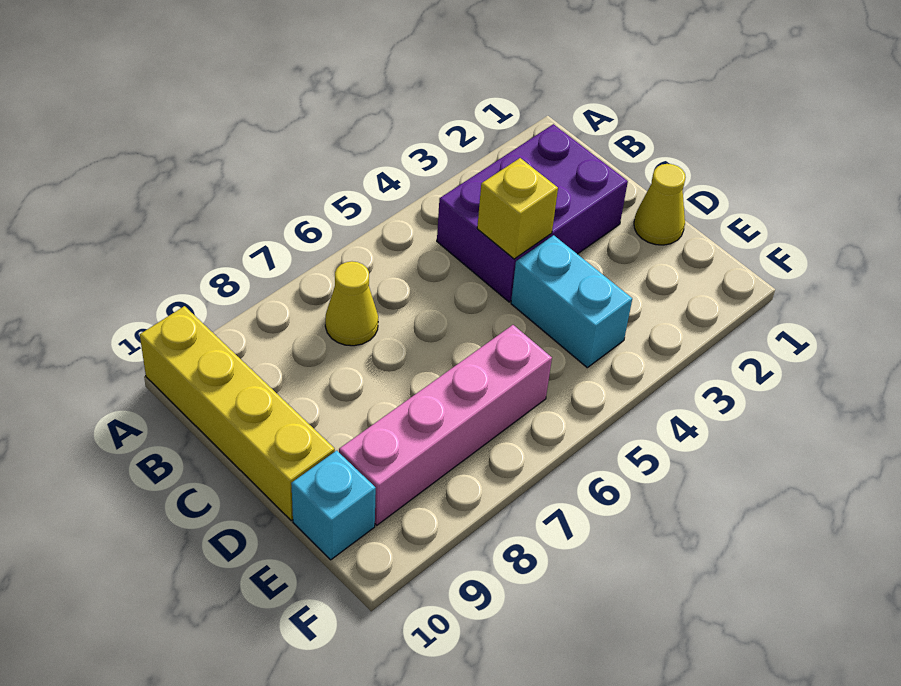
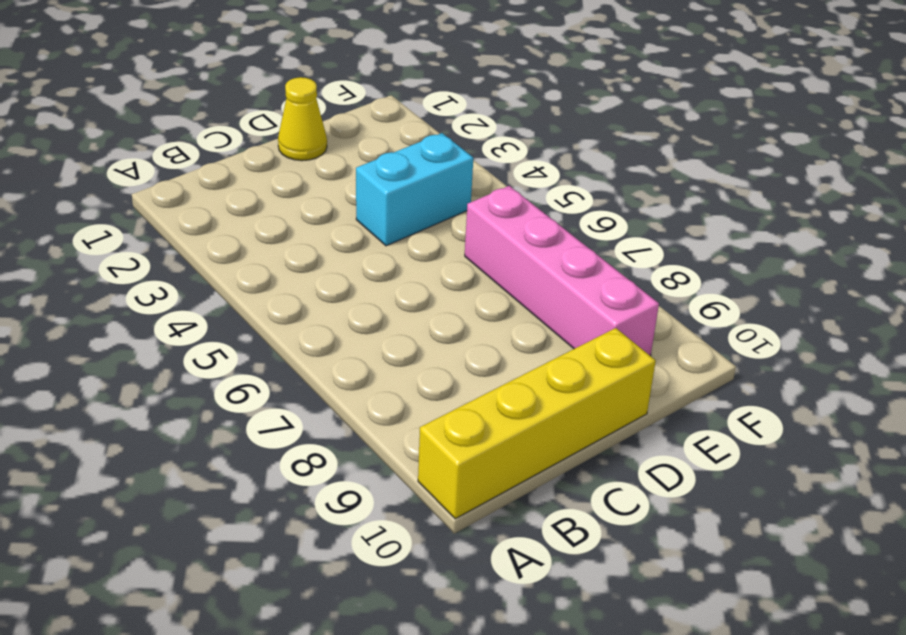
none -> purple 2x3 brick [437,124,628,302]
none -> yellow 1x1 cone [325,261,378,346]

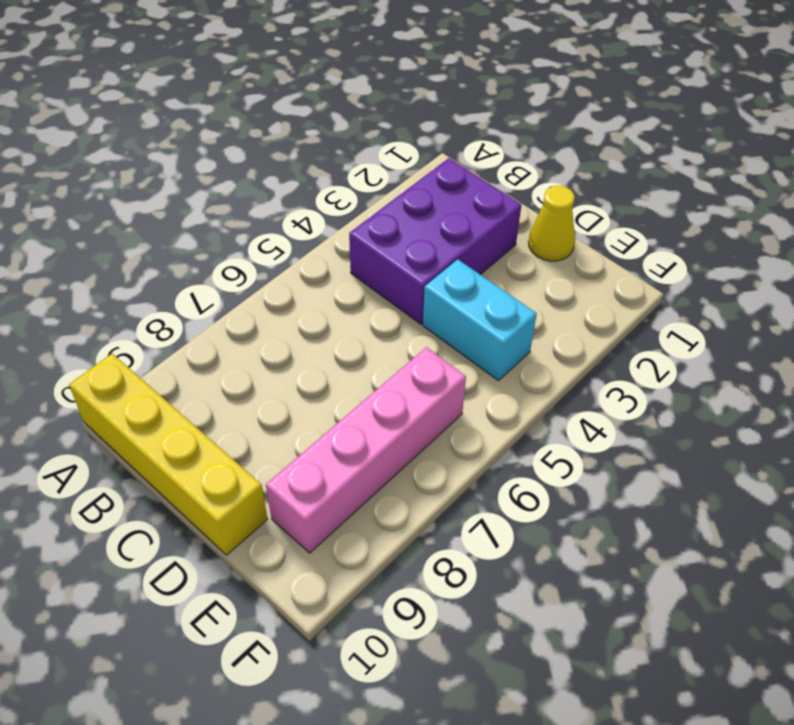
none -> yellow 1x1 cone [325,261,378,346]
none -> cyan 1x1 brick [291,451,376,560]

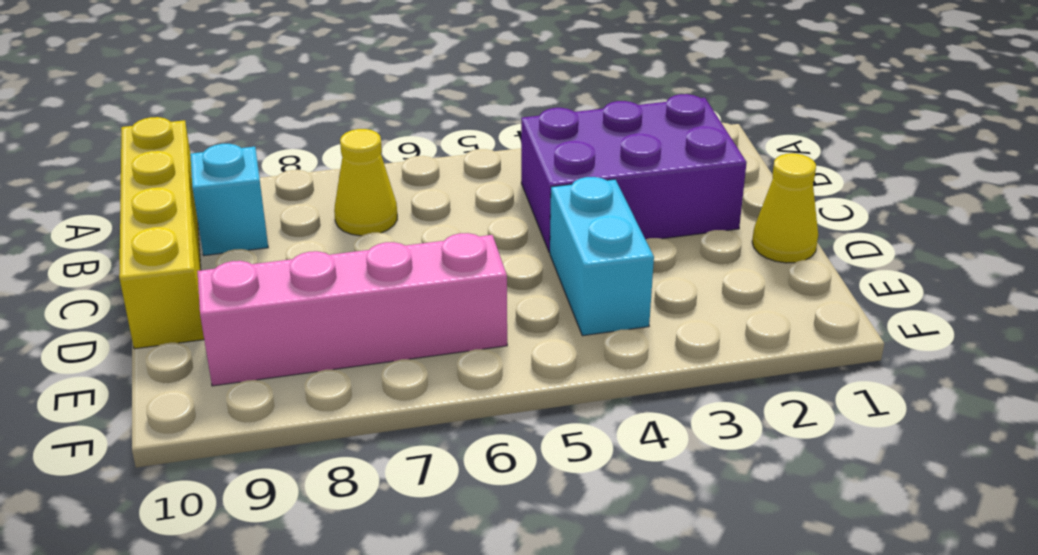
cyan 1x1 brick [190,144,268,255] -> cyan 1x1 brick moved to [291,451,376,560]
none -> yellow 1x1 brick [477,158,558,259]

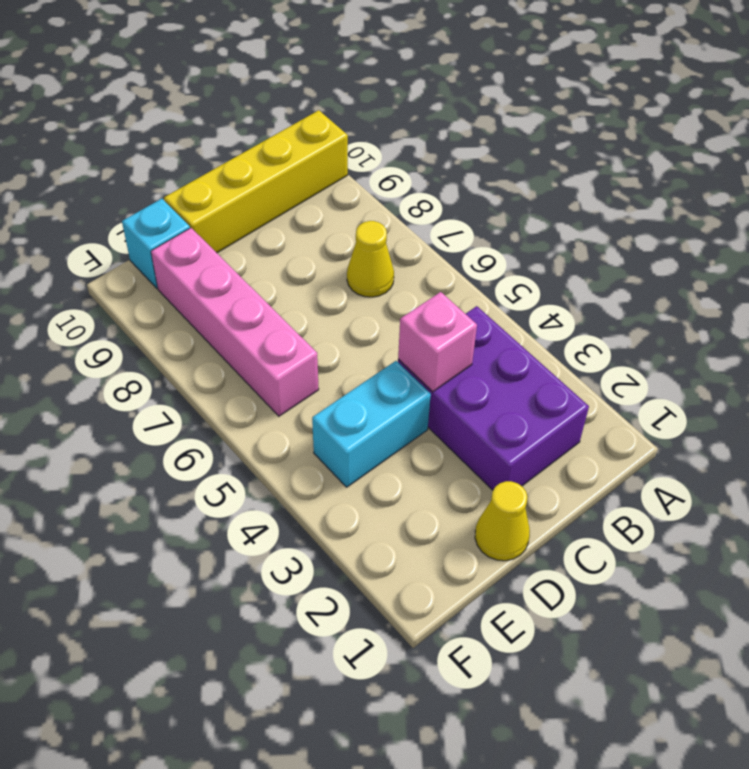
pink 1x1 brick [398,292,477,392] -> yellow 1x1 brick [477,158,558,259]

